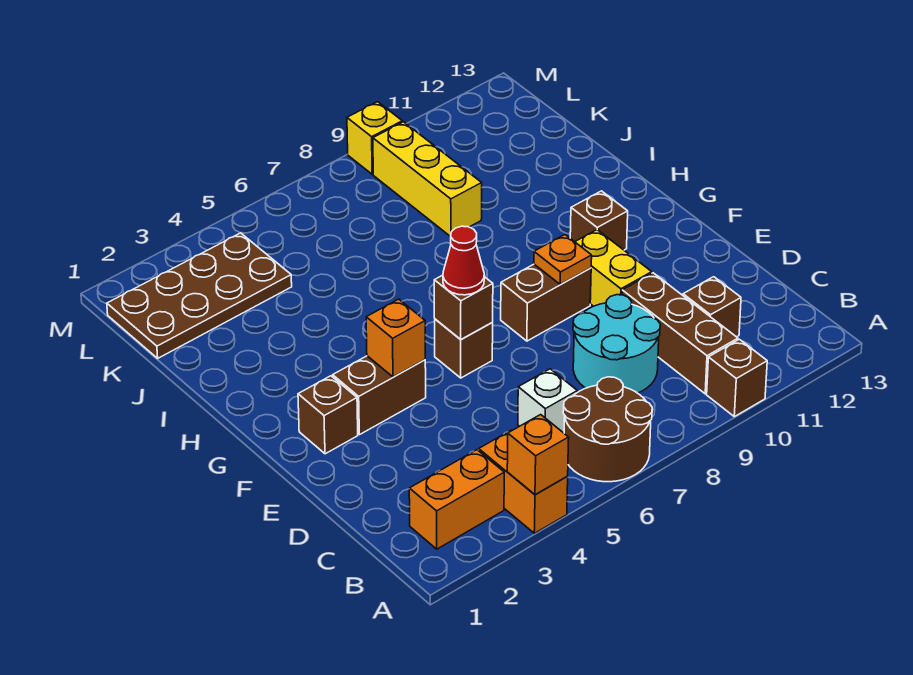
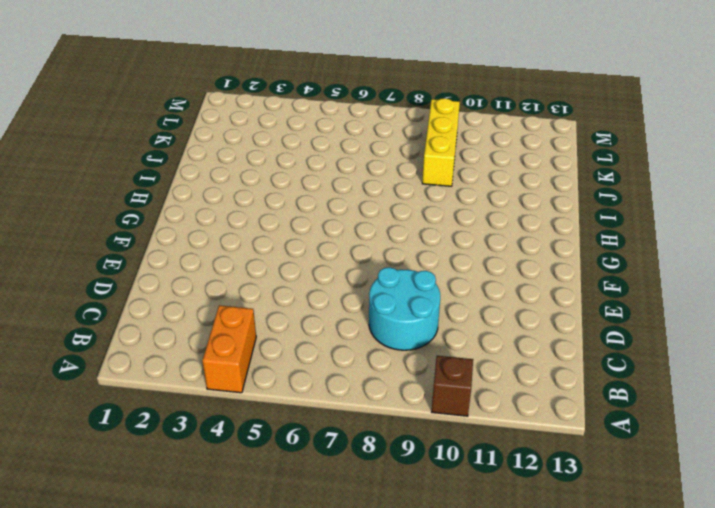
none -> brown 2x2 round brick [563,377,652,482]
none -> orange 1x2 brick [409,450,504,549]
none -> brown 1x3 brick [622,273,738,394]

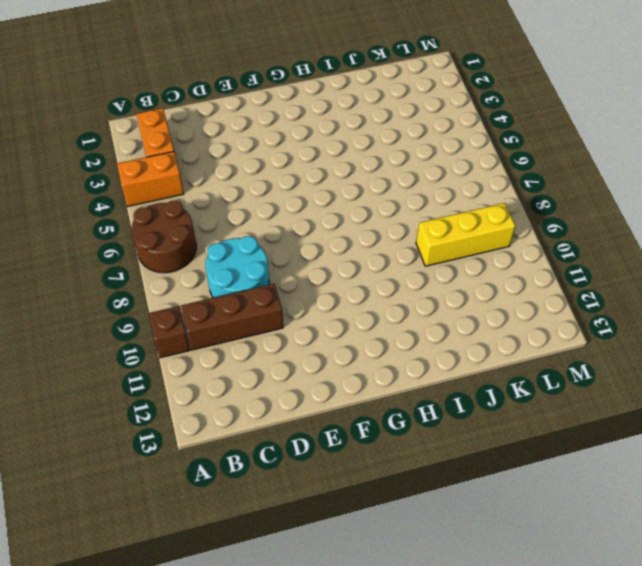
none -> white 1x1 brick [518,369,577,433]
none -> brown 1x1 brick [683,277,741,337]
none -> yellow 1x2 brick [575,230,652,306]

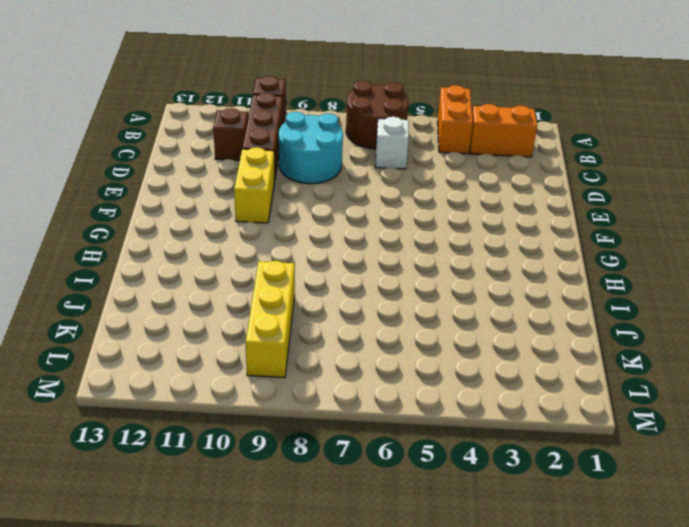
none -> brown 1x1 brick [298,376,358,454]
none -> brown 1x2 brick [333,356,426,435]
none -> brown 1x1 brick [435,319,493,378]

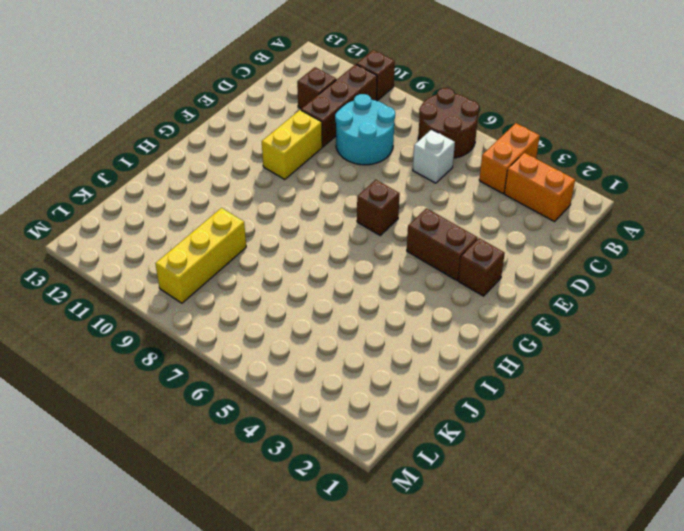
none -> brown 1x2 brick [501,264,591,341]
none -> brown 1x1 brick [570,191,628,250]
none -> brown 2x4 plate [107,233,292,358]

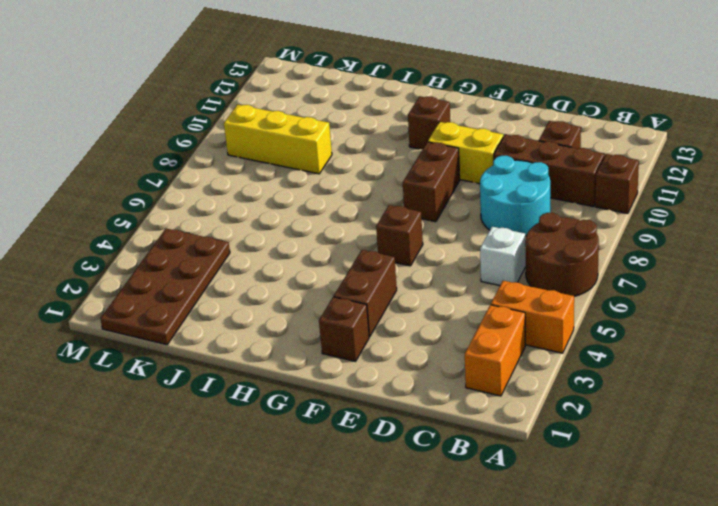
none -> yellow 1x1 brick [347,102,402,174]
none -> orange 1x1 brick [507,415,569,495]
none -> orange 1x1 brick [366,299,425,377]

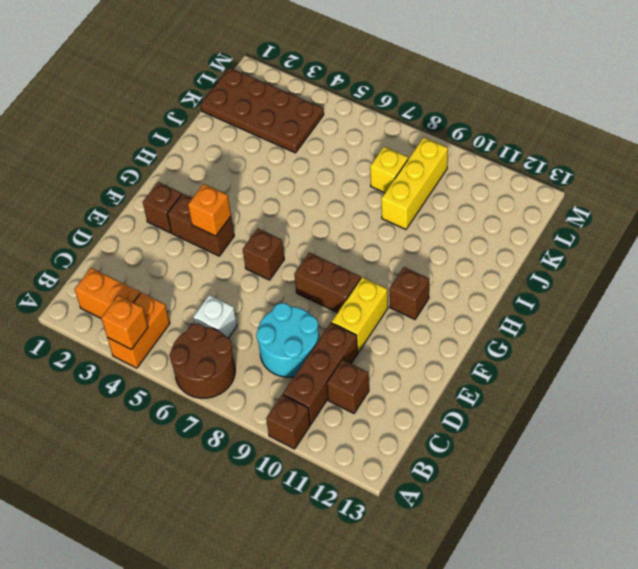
yellow 1x1 brick [370,147,408,193] -> yellow 1x1 brick moved to [347,102,402,174]
none -> brown 1x1 brick [434,275,493,339]
none -> orange 1x1 plate [534,235,592,285]
none -> red 1x1 cone [443,226,484,295]

